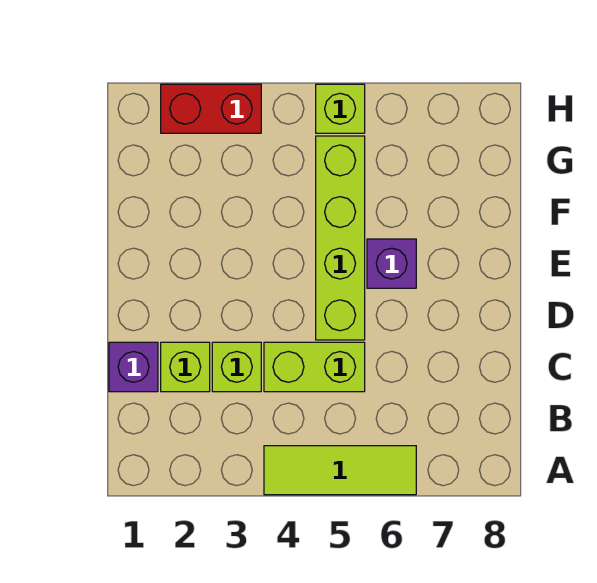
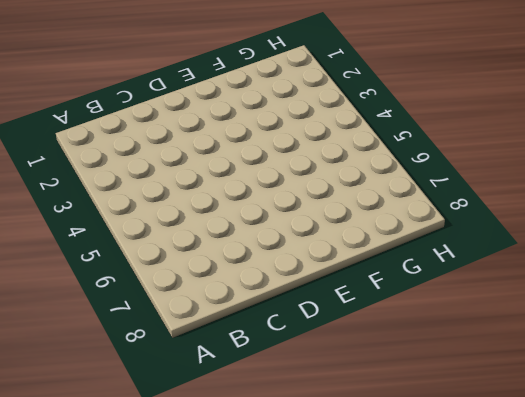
none -> lime 1x3 tile [264,446,416,495]
none -> purple 1x1 brick [109,342,158,392]

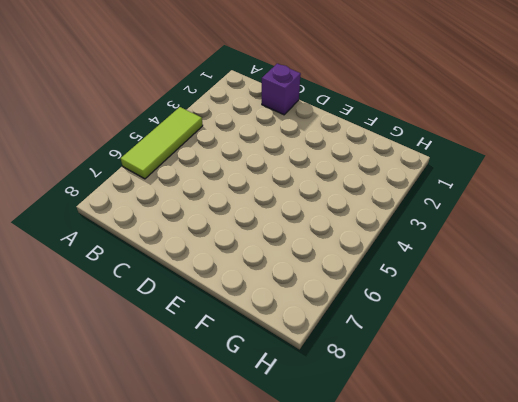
none -> lime 1x1 brick [161,342,210,392]
none -> lime 1x1 brick [212,342,261,392]

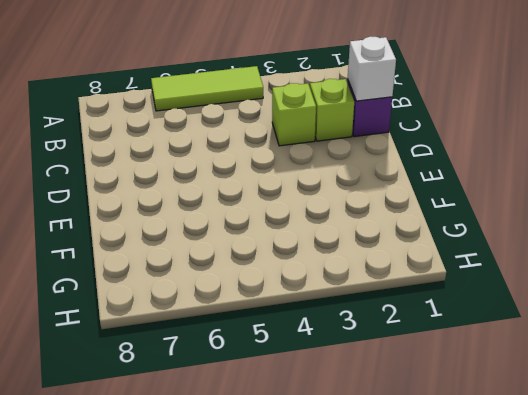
white 1x1 brick [348,36,396,101] -> none
none -> lime 1x2 brick [264,342,365,392]
none -> lime 1x4 brick [316,136,365,340]

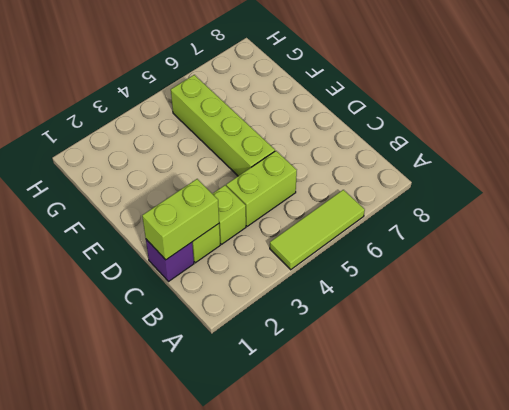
lime 1x2 brick [142,179,219,260] -> none
none -> purple 1x1 brick [367,239,416,288]
none -> red 1x2 brick [161,84,261,133]

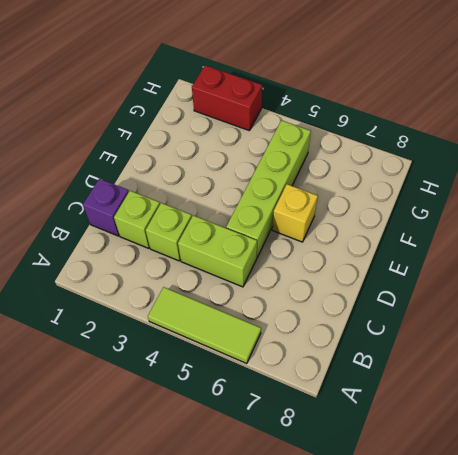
yellow 1x1 brick [272,184,318,242] -> purple 1x1 brick [367,239,416,288]
none -> lime 1x1 brick [316,84,365,133]

